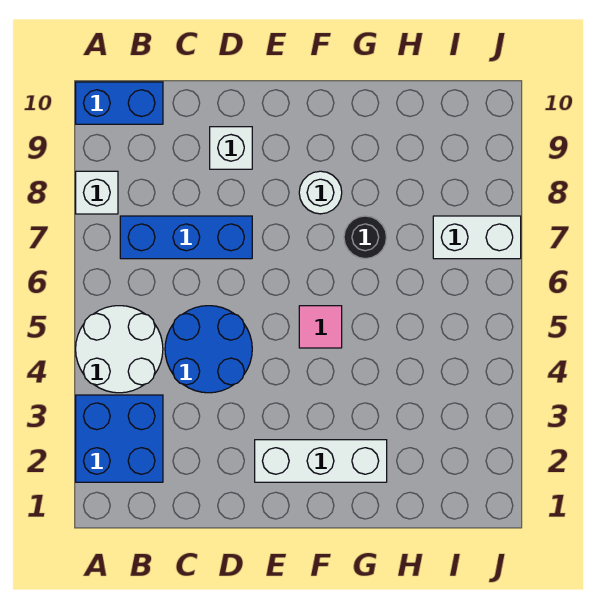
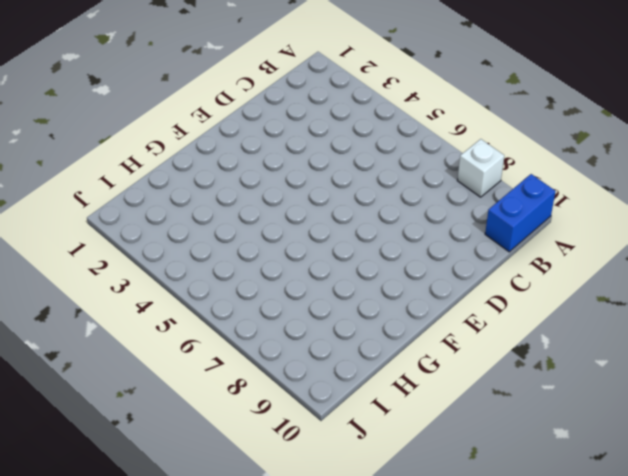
none -> blue 2x2 brick [76,395,163,482]
none -> white 2x2 round brick [76,306,163,393]
none -> blue 1x3 brick [120,216,252,259]

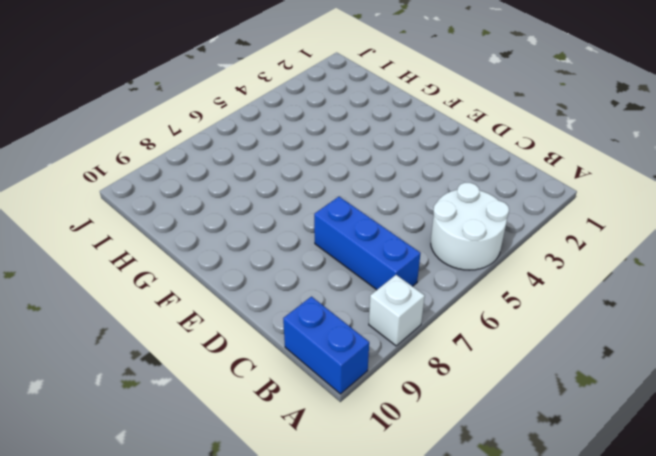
none -> blue 2x2 brick [76,395,163,482]
none -> blue 2x2 round brick [165,306,252,393]
none -> white 1x1 brick [210,127,252,169]

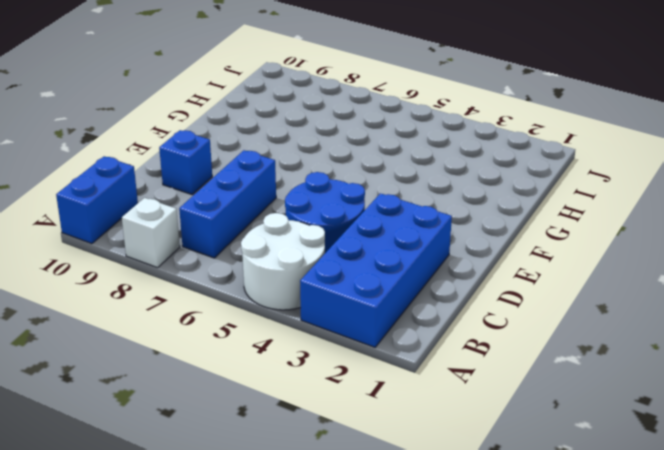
blue 2x4 brick [300,193,452,347] -> blue 2x2 brick [76,395,163,482]
blue 1x1 brick [159,130,212,194] -> white 1x1 brick [210,127,252,169]
none -> white 1x3 brick [255,440,387,482]
none -> pink 1x1 tile [299,306,342,348]
none -> white 1x1 round brick [299,171,342,214]

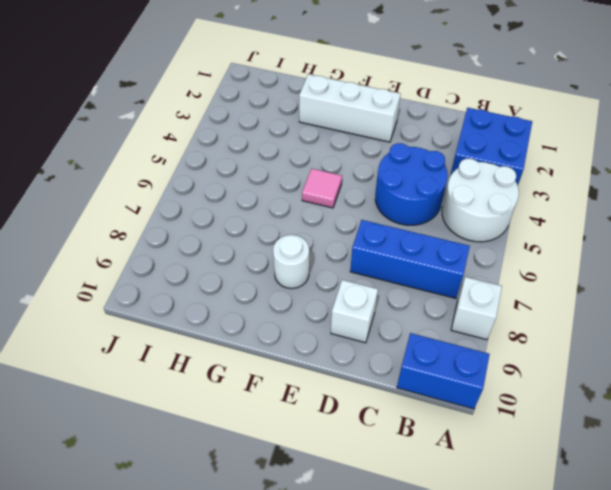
none -> black 1x1 round brick [344,216,387,259]
none -> white 1x2 brick [433,216,521,259]

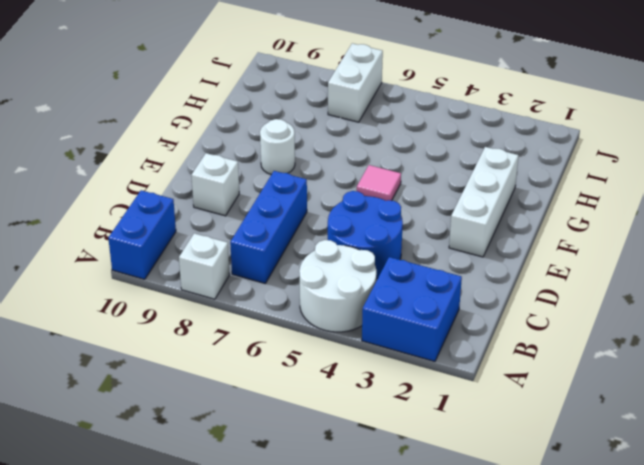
none -> black 1x1 round brick [344,216,387,259]

